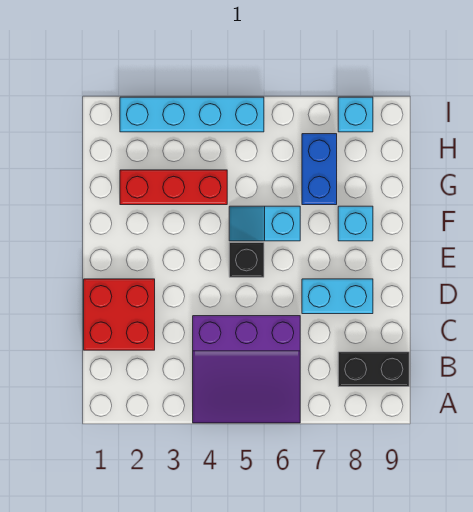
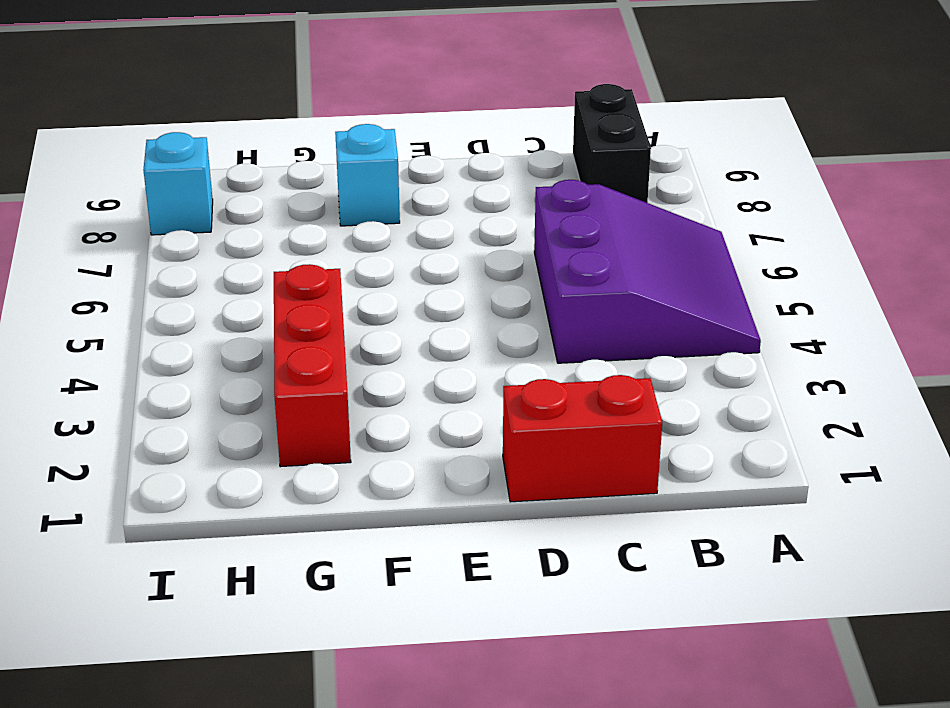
red 1x2 brick [503,375,662,502] -> red 2x2 brick [84,279,155,350]
none -> cyan 1x2 brick [302,279,373,314]
none -> black 1x1 brick [229,243,264,277]

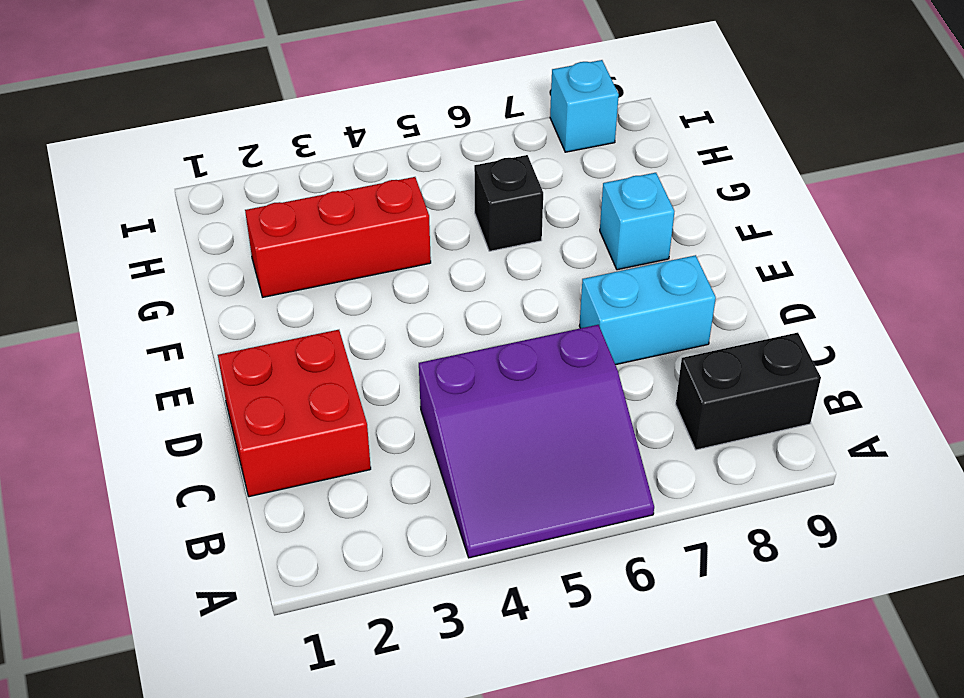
black 1x1 brick [474,155,543,251] -> black 1x1 brick moved to [229,243,264,277]
none -> cyan 1x2 slope [229,206,300,241]
none -> blue 1x2 brick [302,134,337,205]

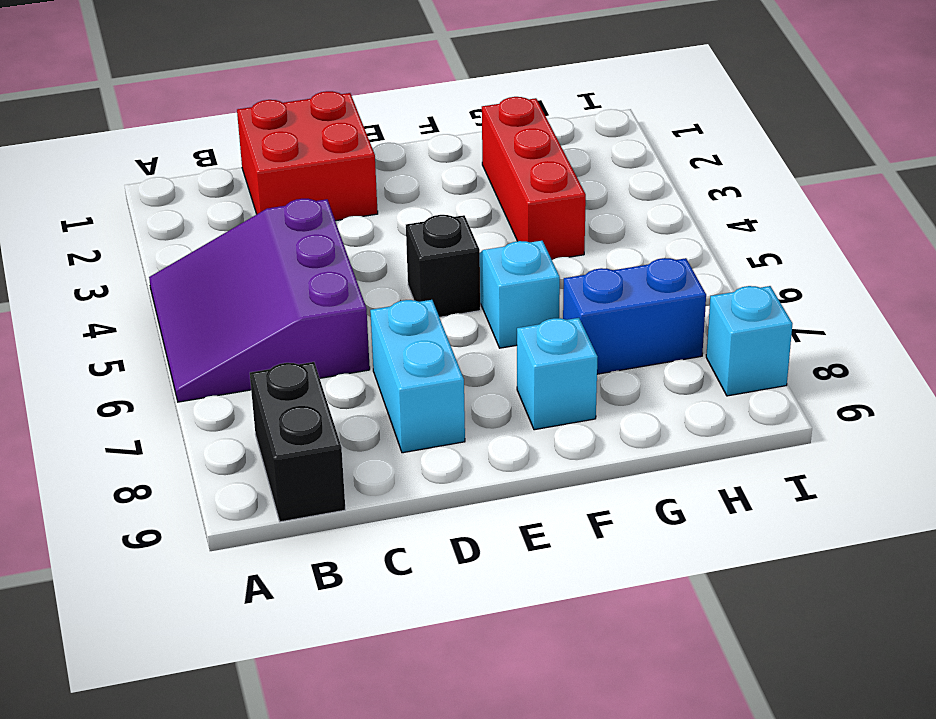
none -> cyan 1x4 brick [120,97,264,132]

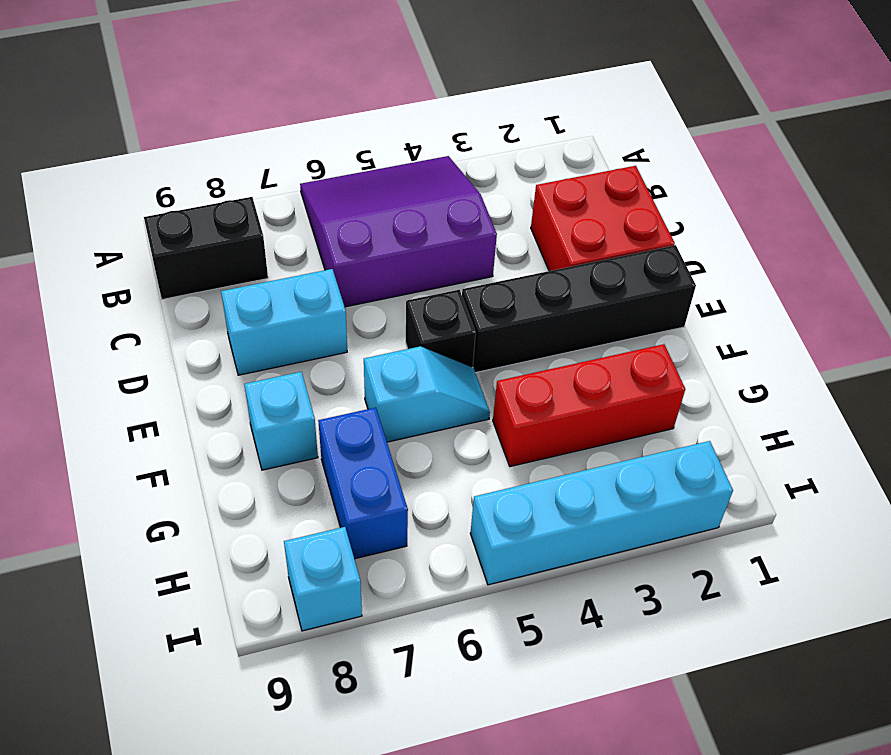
black 1x4 brick [462,245,696,373] -> none

